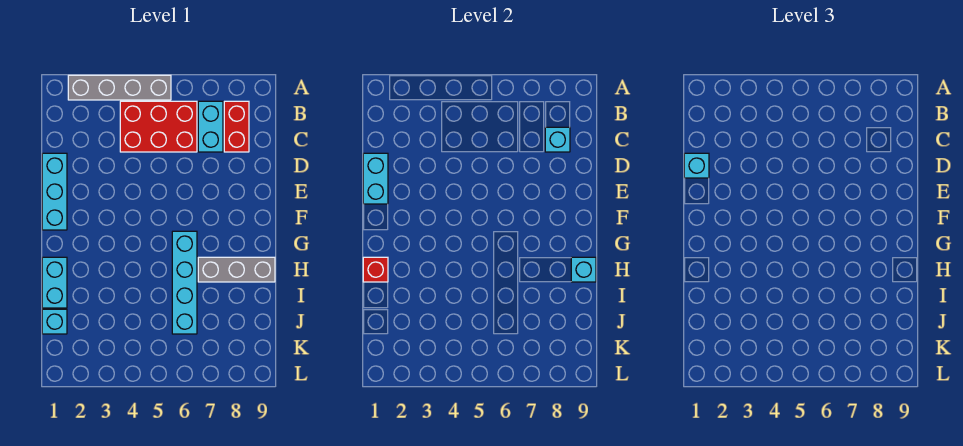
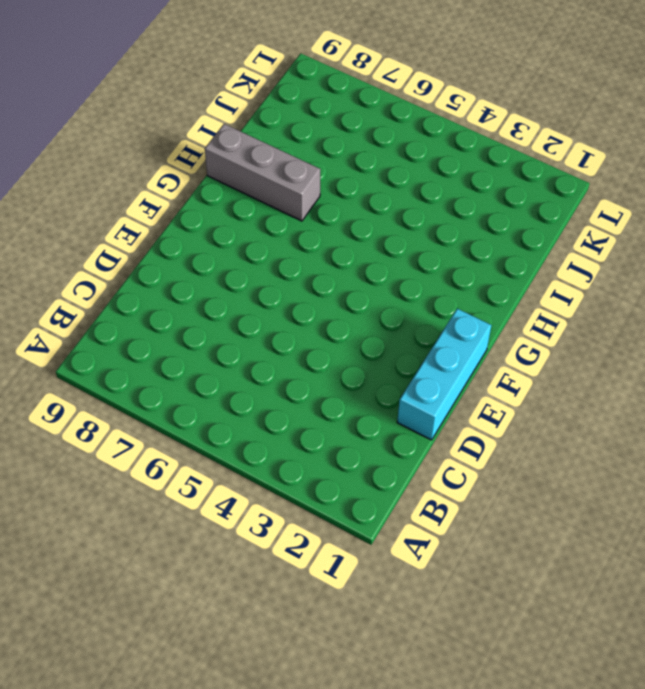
none -> grey 1x4 brick [68,75,171,100]
none -> red 2x3 brick [120,101,197,152]
none -> cyan 1x2 brick [198,101,223,152]

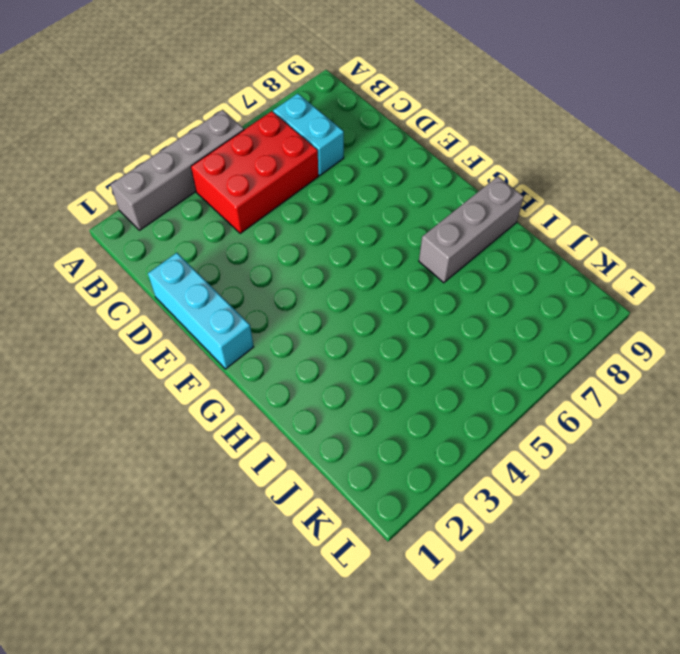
none -> red 1x2 brick [224,101,249,152]
none -> cyan 1x4 brick [172,231,197,334]
none -> cyan 1x2 brick [42,257,67,308]

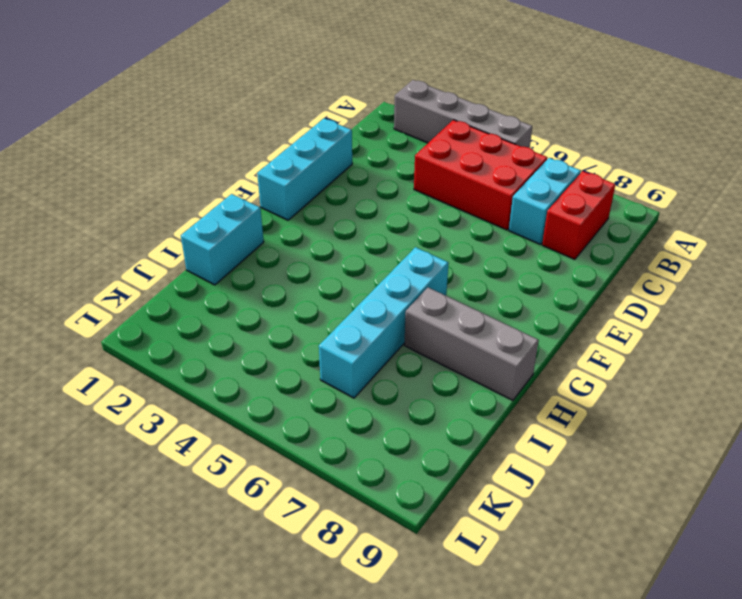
none -> cyan 1x1 brick [42,309,67,334]
none -> cyan 1x1 brick [545,127,570,152]
none -> cyan 1x2 brick [363,153,388,204]

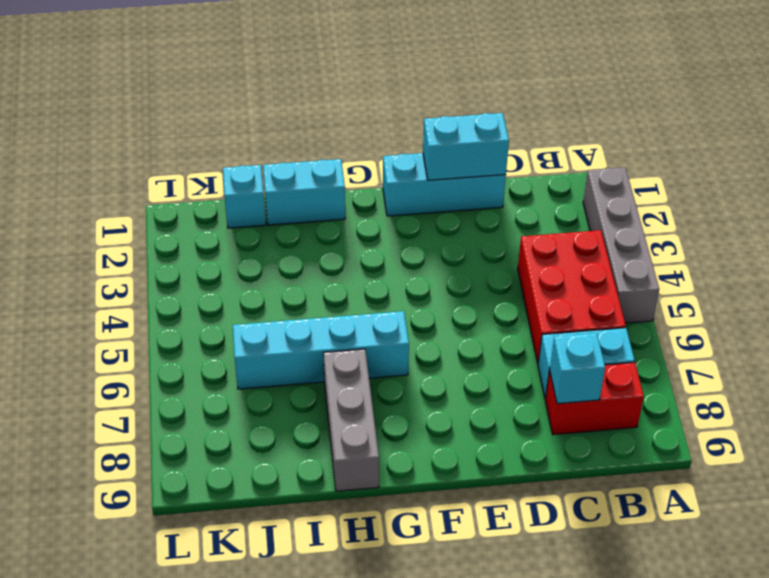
none -> red 1x1 brick [363,257,388,282]
none -> cyan 1x1 brick [571,257,596,282]
none -> cyan 1x1 brick [684,153,709,178]

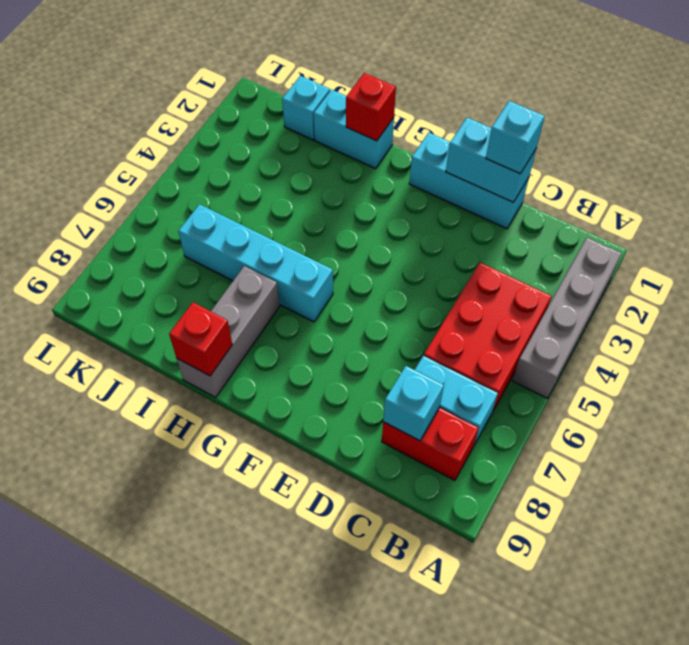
red 1x1 brick [169,302,232,376] -> cyan 1x1 brick [571,257,596,282]

